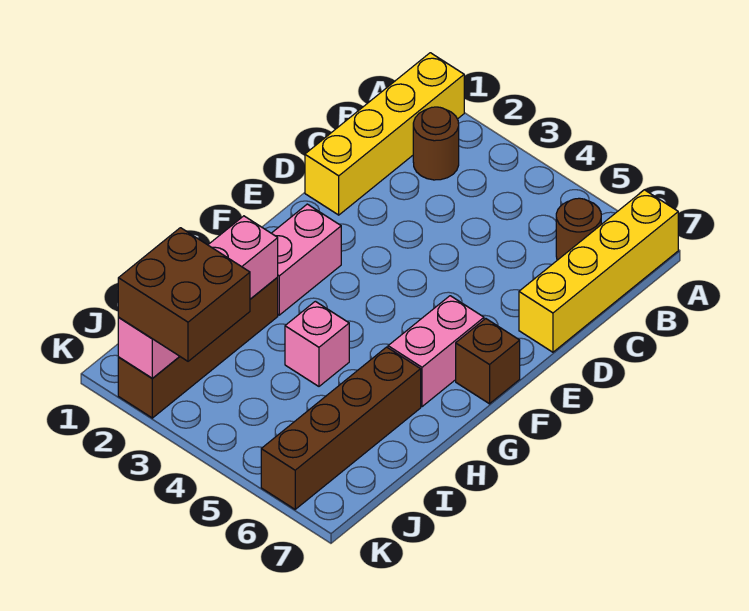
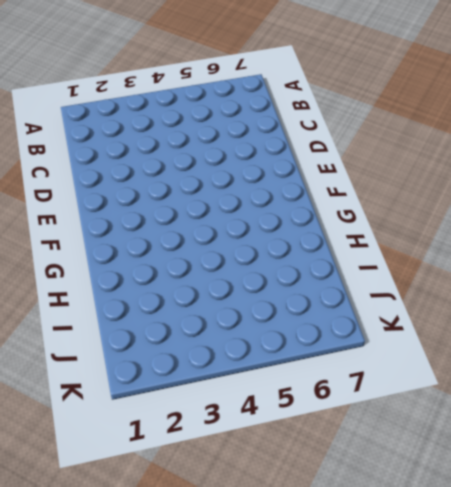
none -> yellow 1x4 brick [305,53,464,215]
none -> yellow 1x4 brick [519,190,678,352]
none -> brown 1x1 round brick [413,107,459,180]

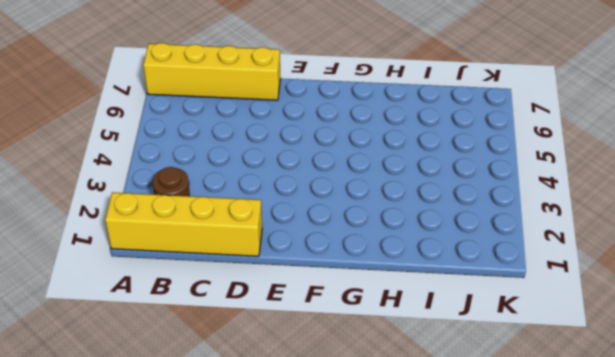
none -> brown 1x1 round brick [556,198,601,260]
none -> pink 1x2 brick [272,204,341,315]
none -> pink 1x2 brick [388,296,484,407]

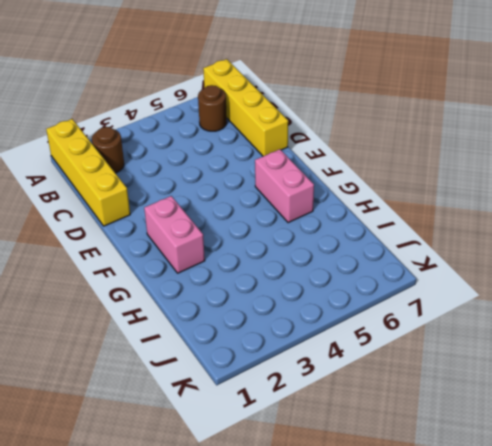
none -> brown 1x1 brick [456,319,520,404]
none -> brown 1x4 brick [118,277,278,418]
none -> pink 1x1 brick [285,301,349,386]

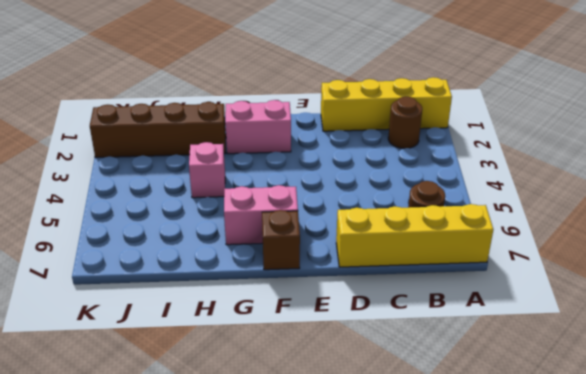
none -> brown 1x4 brick [261,347,421,509]
none -> pink 1x4 brick [118,216,278,378]
none -> brown 2x2 brick [118,228,250,361]

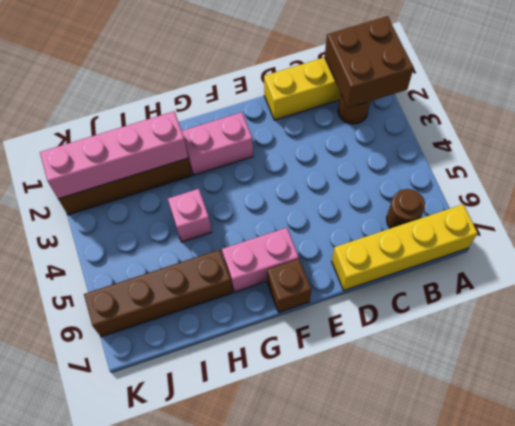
brown 2x2 brick [325,16,414,108] -> brown 2x2 brick moved to [118,228,250,361]

